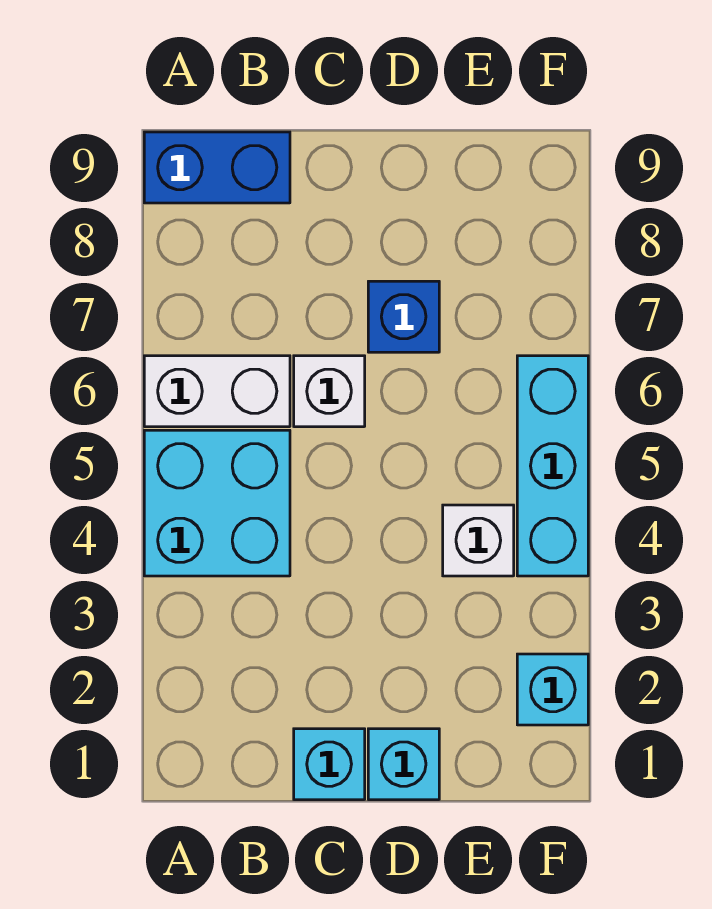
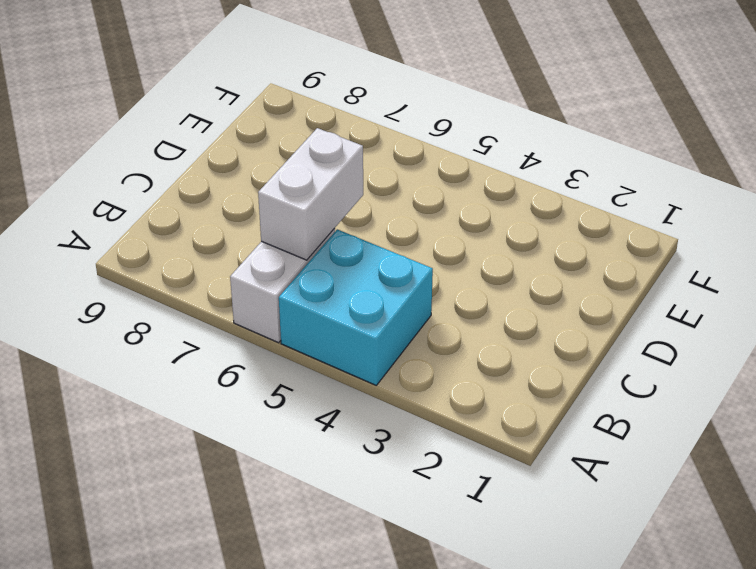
white 1x2 brick [258,128,363,260] -> none
none -> blue 1x2 brick [144,132,290,203]
none -> cyan 1x1 brick [294,729,365,800]

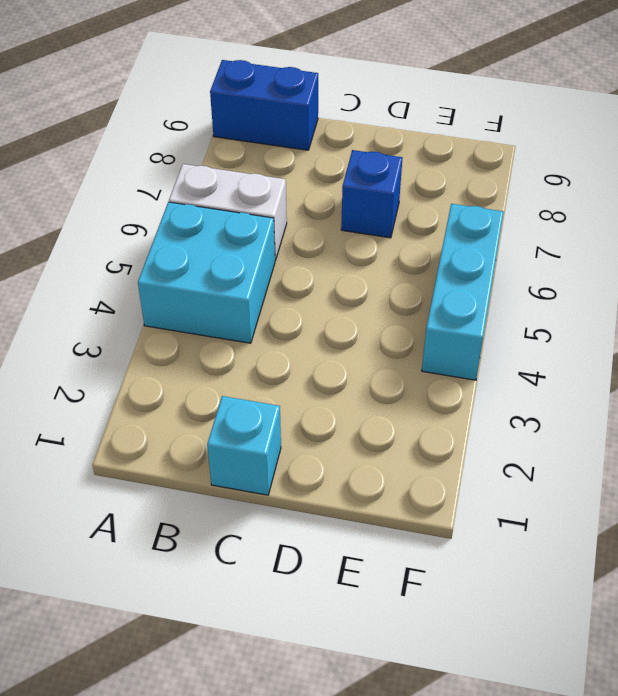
none -> white 1x1 brick [294,356,365,427]
none -> cyan 1x1 brick [368,729,439,800]

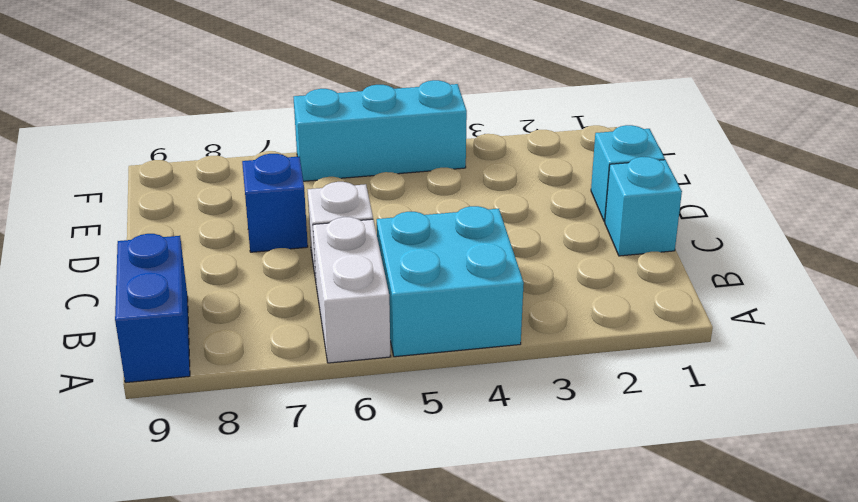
none -> white 1x1 brick [443,505,514,576]
none -> cyan 1x1 brick [517,654,588,725]

